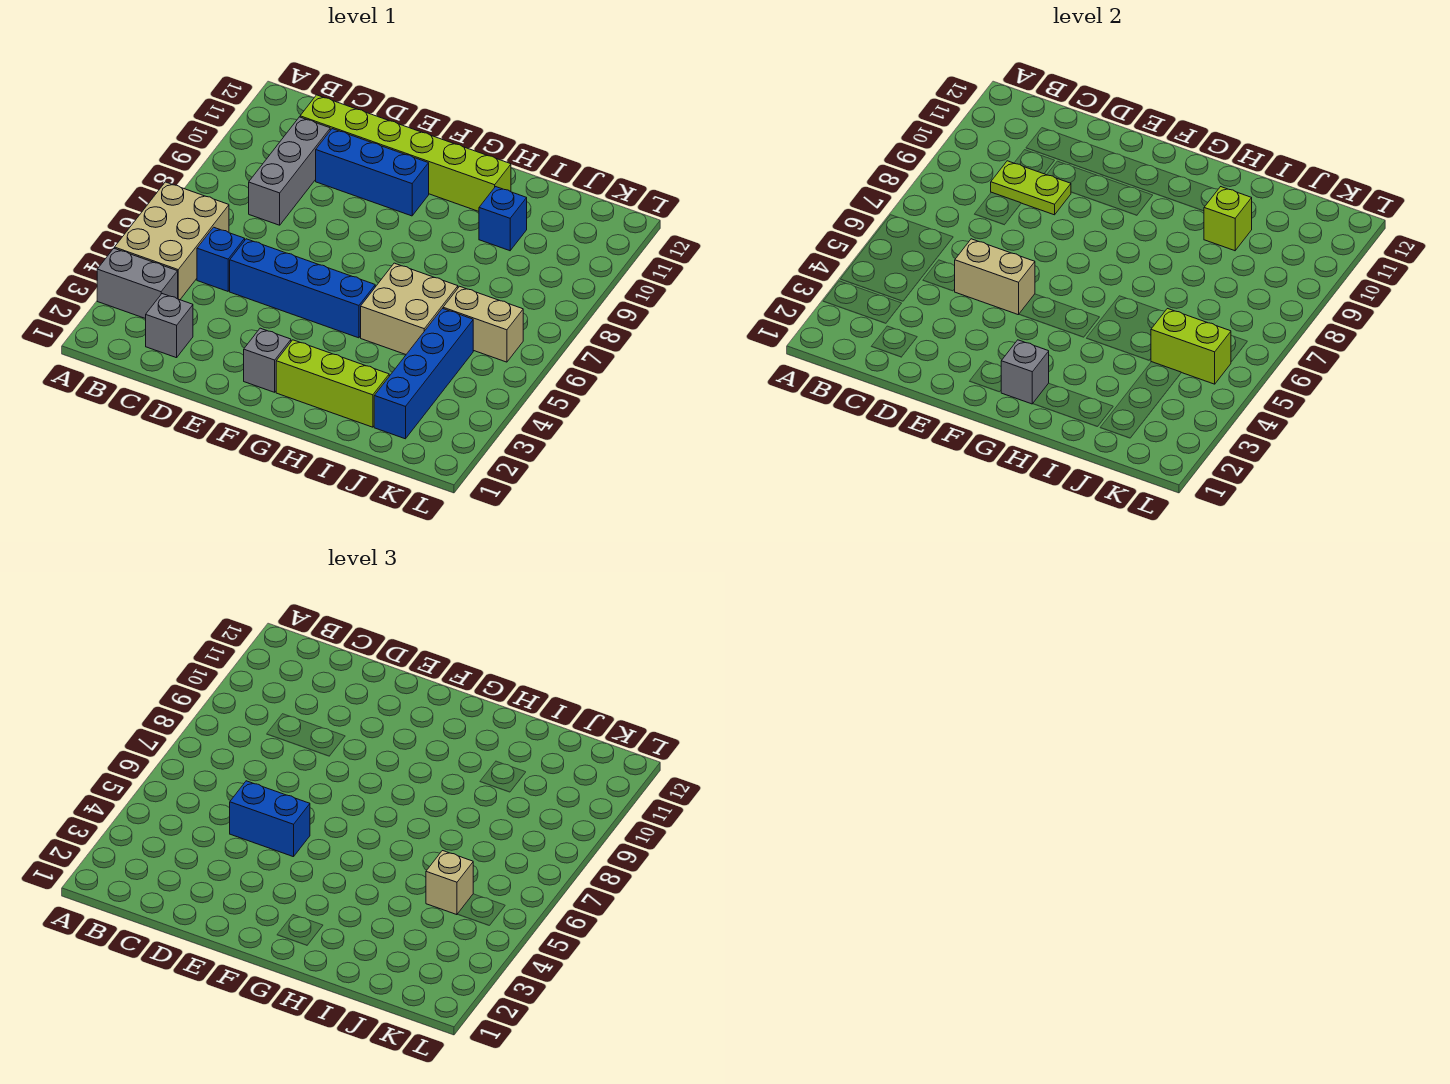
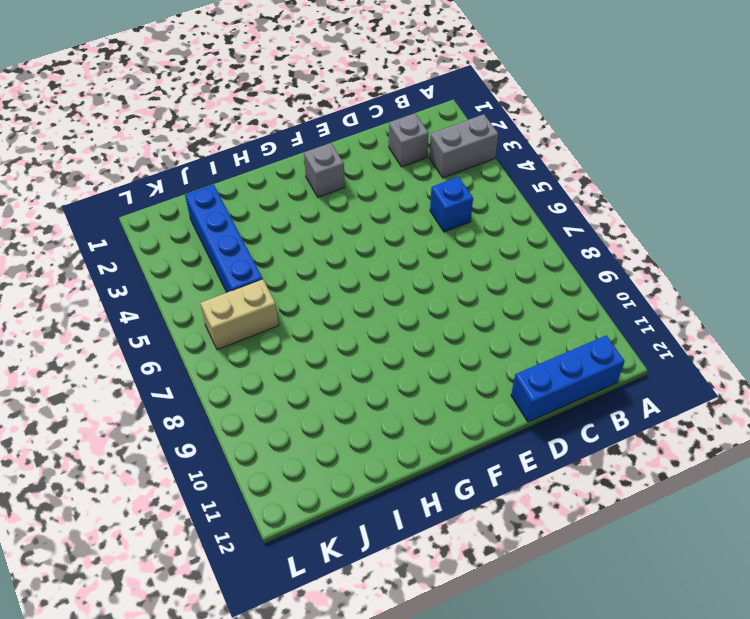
blue 1x3 brick [511,335,625,422] -> blue 1x3 brick moved to [316,129,429,216]
none -> tan 2x3 brick [115,182,229,300]
none -> grey 1x3 brick [249,117,330,225]
none -> lime 1x6 brick [300,95,511,211]

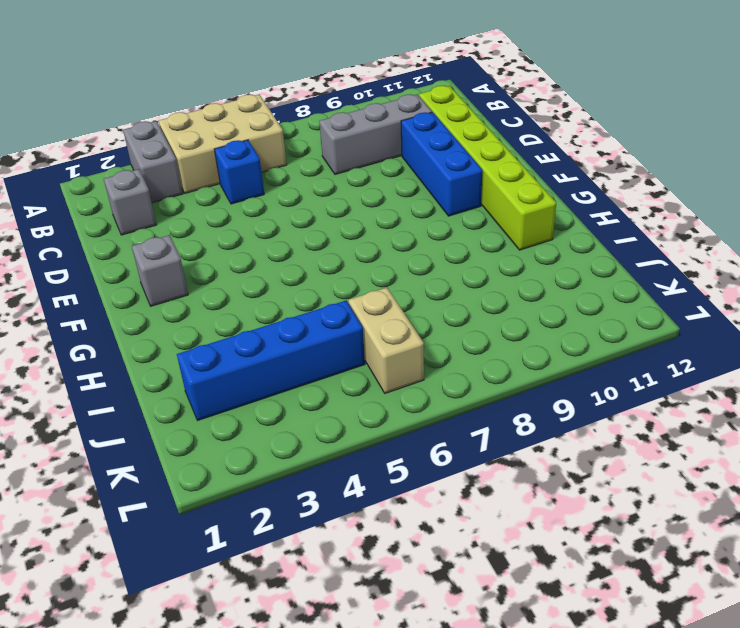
none -> blue 1x4 brick [230,239,375,338]
none -> lime 1x3 brick [276,340,389,427]
none -> tan 2x2 brick [361,263,458,354]

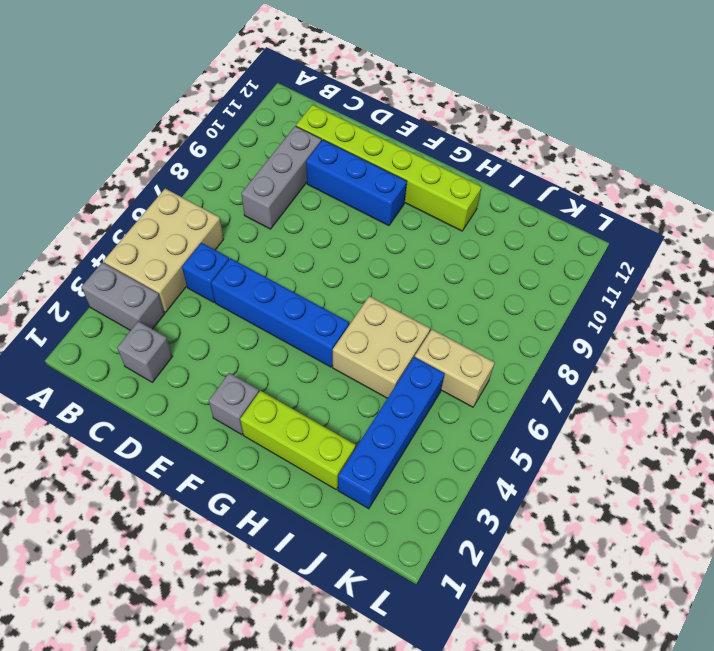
none -> blue 1x1 brick [479,187,527,251]
none -> lime 1x2 plate [991,161,1071,215]
none -> tan 1x2 brick [954,239,1035,315]

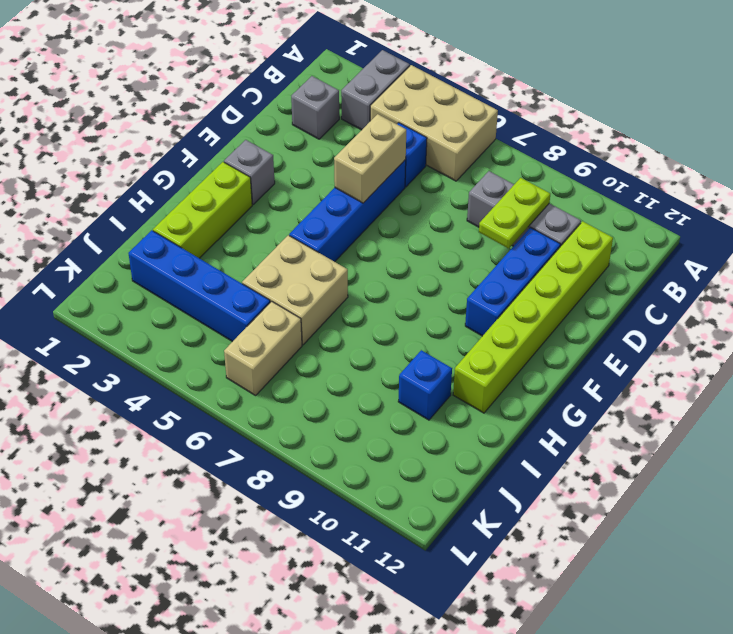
none -> grey 1x1 brick [1001,340,1049,404]
none -> lime 1x1 brick [1204,187,1252,251]
none -> lime 1x2 brick [1151,309,1231,384]

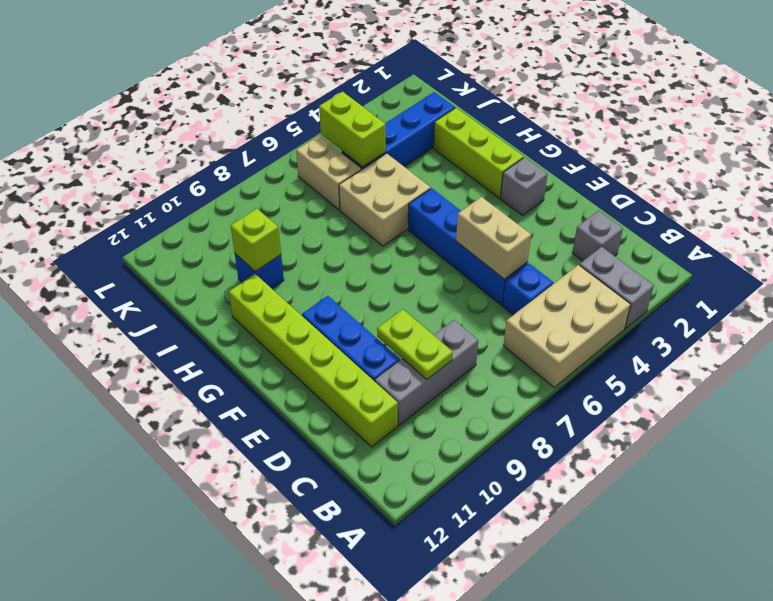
none -> grey 1x1 brick [1001,340,1049,404]
none -> blue 1x2 brick [230,781,310,857]
none -> tan 1x1 brick [426,851,473,915]

